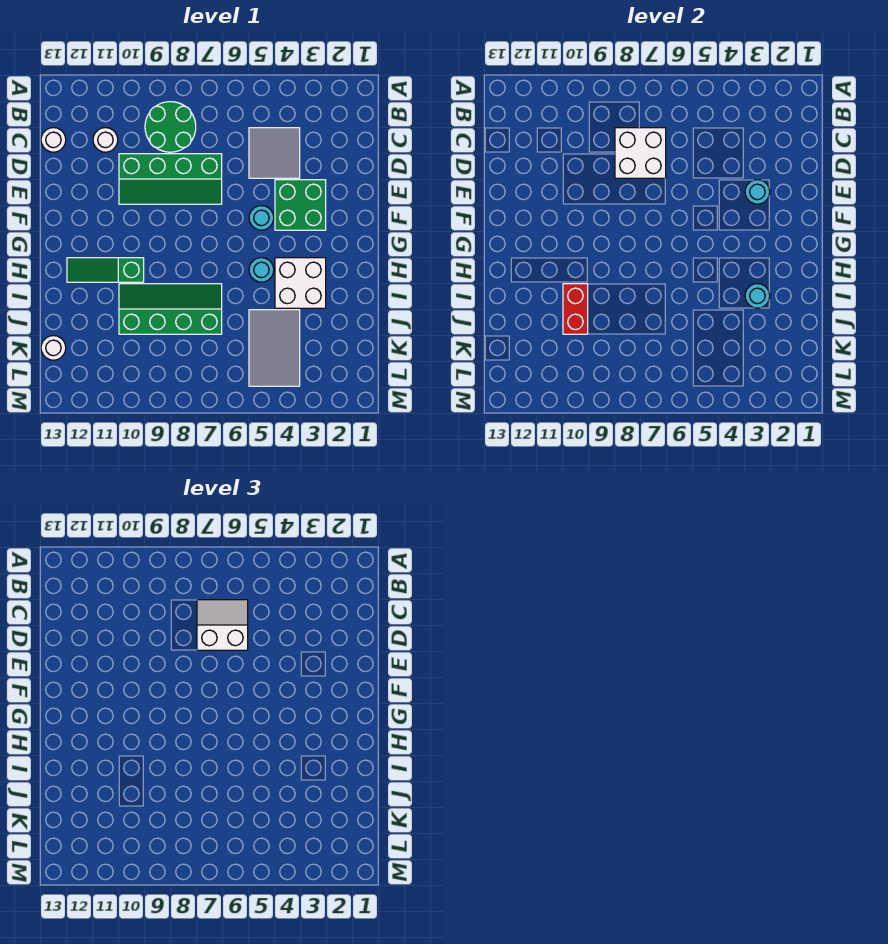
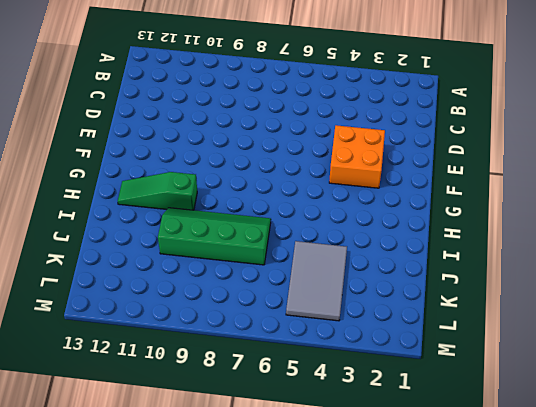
orange 2x2 brick [329,125,385,188] -> green 2x2 brick [275,180,326,230]
none -> green 2x2 round brick [145,102,196,152]
none -> grey 2x2 tile [249,128,300,178]
none -> white 1x1 round brick [93,128,118,152]

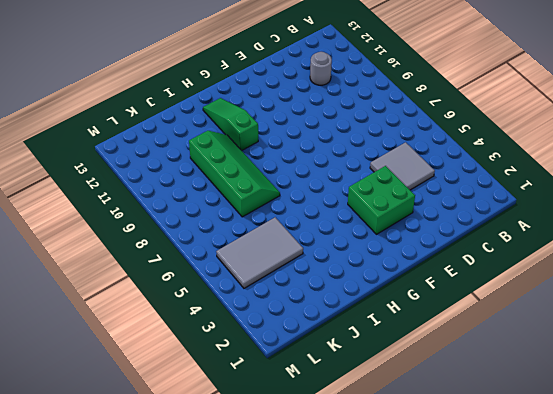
grey 1x1 round brick [310,52,332,85] -> white 1x1 round brick [93,128,118,152]
none -> green 2x2 round brick [145,102,196,152]
none -> white 1x1 round brick [41,128,66,152]
none -> green 2x4 slope [119,154,222,204]

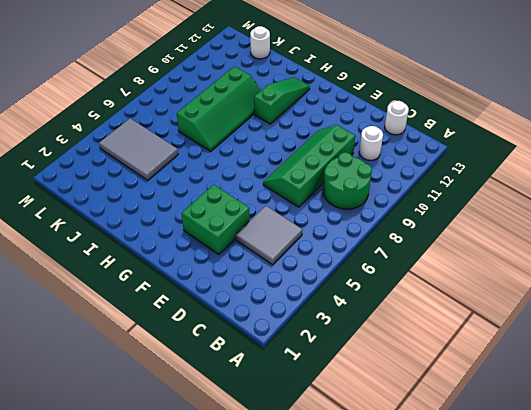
none -> cyan 1x1 round brick [249,206,274,230]
none -> white 2x2 brick [275,258,326,308]
none -> cyan 1x1 round brick [249,258,274,282]

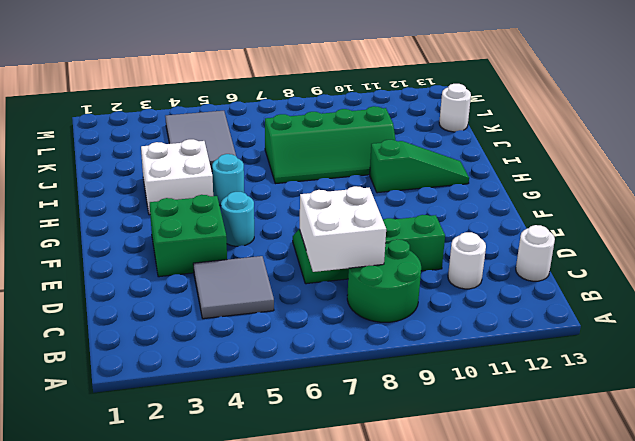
none -> cyan 1x1 round brick [745,180,770,204]
none -> cyan 1x1 round brick [745,284,770,308]
none -> red 1x2 brick [563,284,588,334]

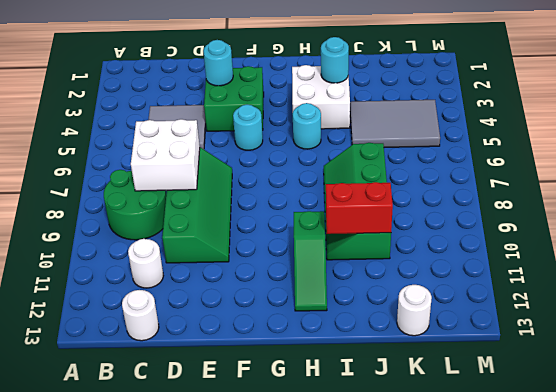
none -> white 2x2 slope [197,600,248,650]

